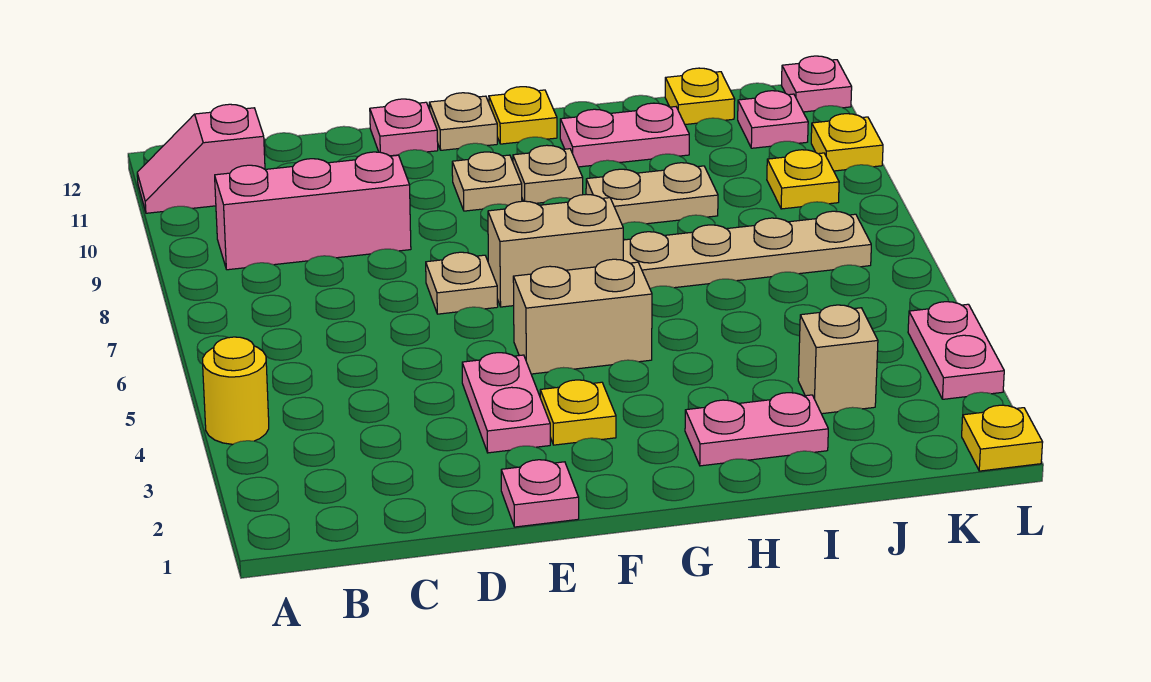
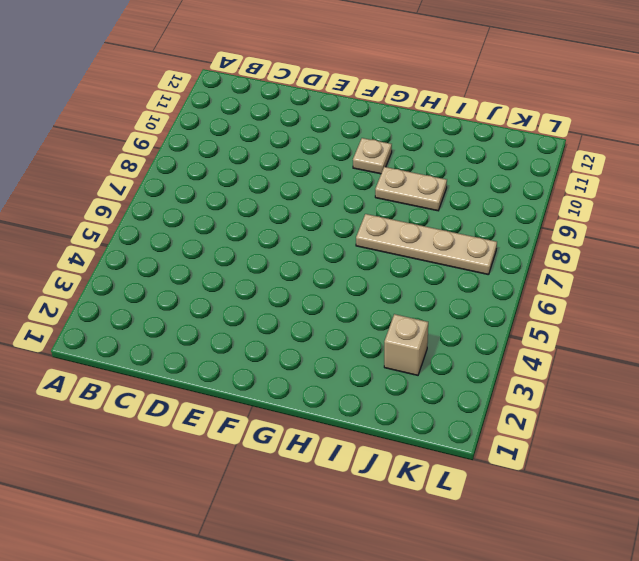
none -> yellow 1x1 round brick [203,337,269,444]
none -> pink 1x2 slope [137,104,265,213]
none -> pink 1x3 brick [215,152,411,270]

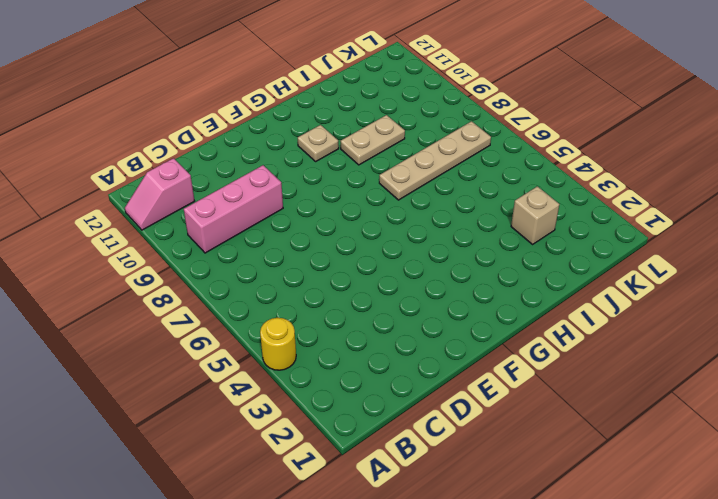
none -> pink 1x1 plate [501,460,579,527]
none -> pink 1x2 plate [462,353,550,453]
none -> tan 1x1 plate [426,252,498,314]

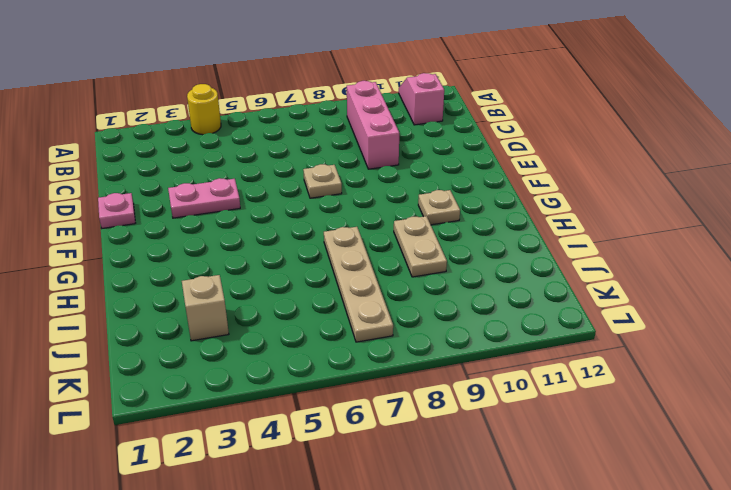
none -> pink 1x1 plate [370,99,438,156]
none -> yellow 1x1 plate [540,380,616,445]
none -> tan 1x2 brick [513,259,652,374]

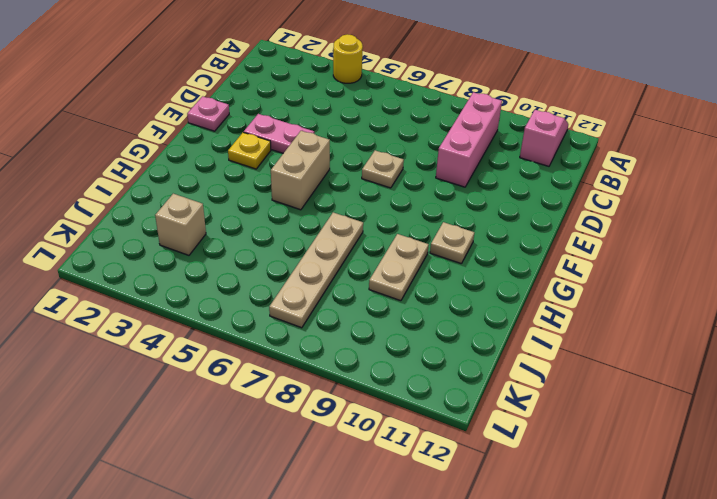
none -> pink 1x1 plate [370,99,438,156]
none -> tan 1x2 brick [488,194,623,307]
none -> tan 1x1 plate [452,152,522,211]

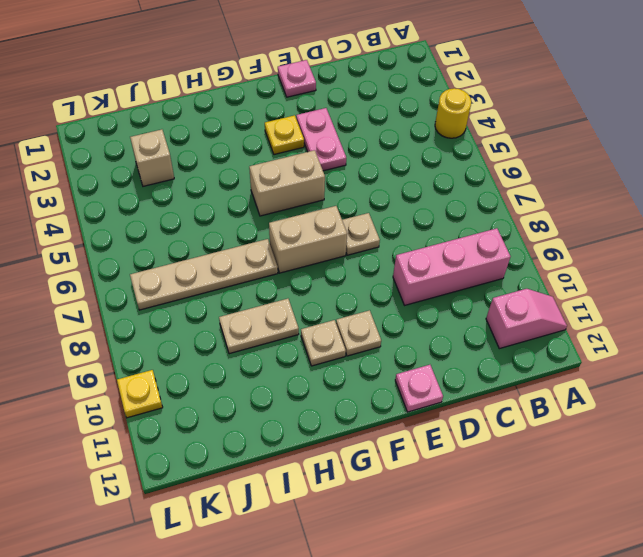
none -> tan 1x1 plate [429,93,497,150]
none -> yellow 1x1 plate [489,87,557,144]
none -> pink 1x2 plate [685,393,828,466]

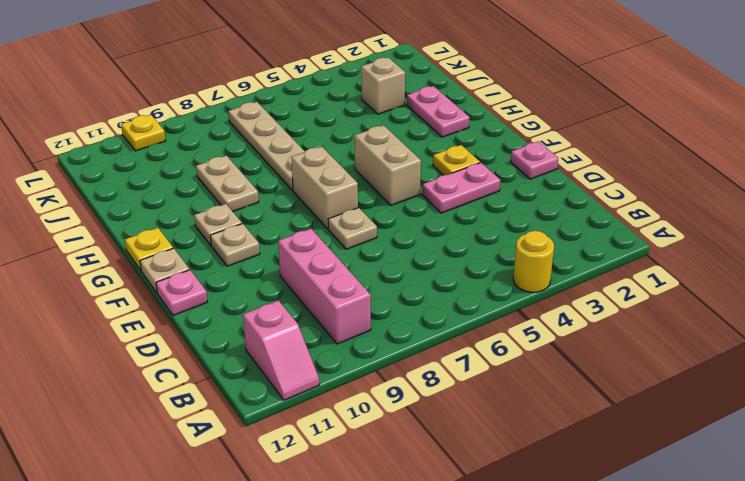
none -> pink 1x2 plate [560,103,689,167]
none -> yellow 1x1 plate [665,68,735,124]
none -> yellow 1x1 plate [767,150,839,209]

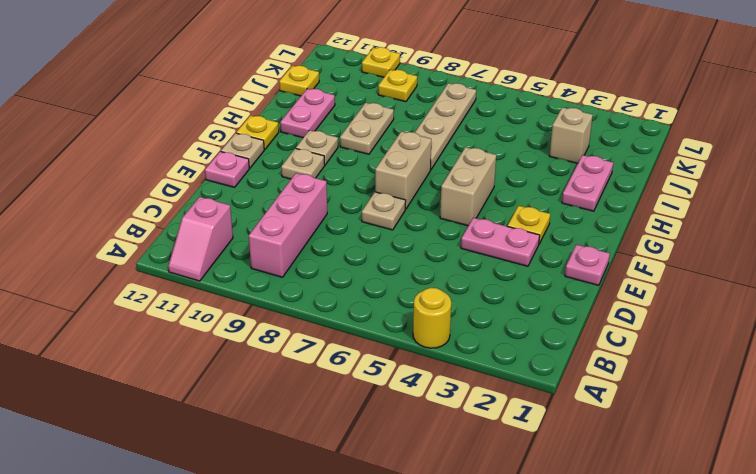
none -> pink 1x1 plate [738,91,808,148]
none -> yellow 1x1 plate [962,405,1043,471]
none -> pink 1x2 plate [908,302,1004,399]

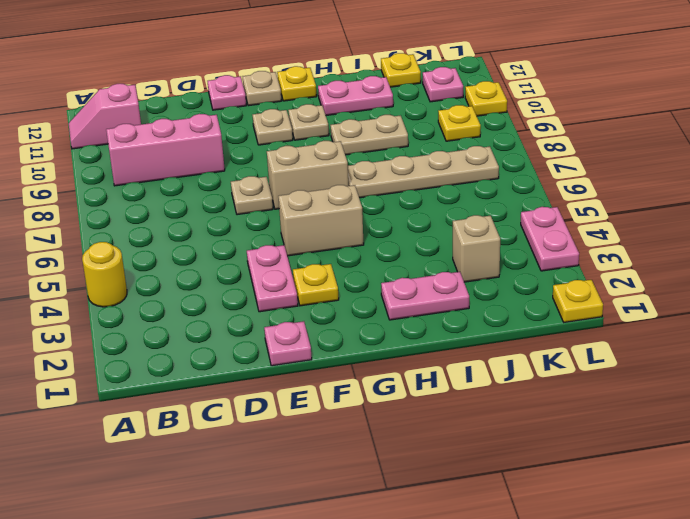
none -> pink 1x1 plate [781,56,852,112]

